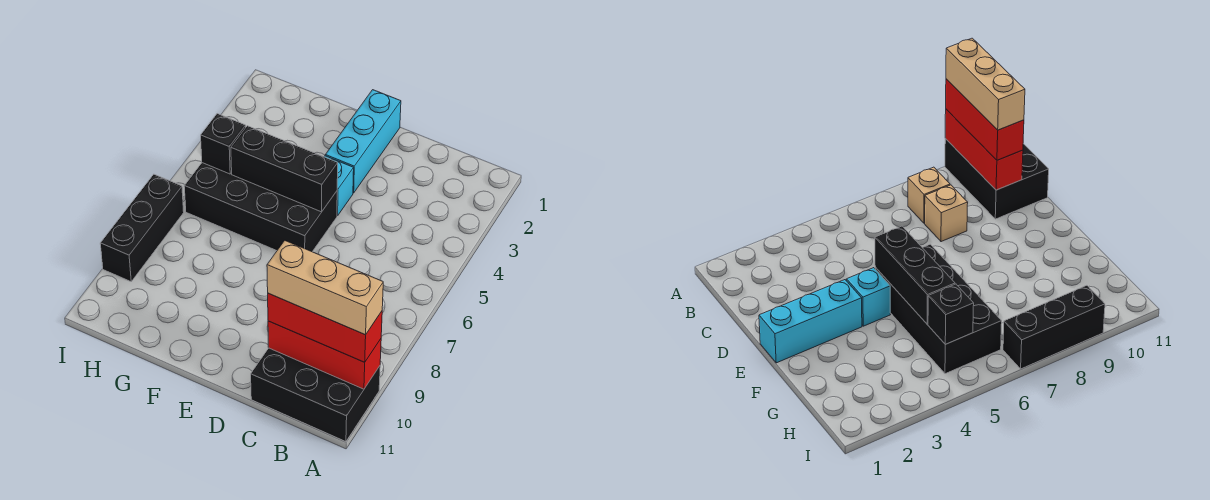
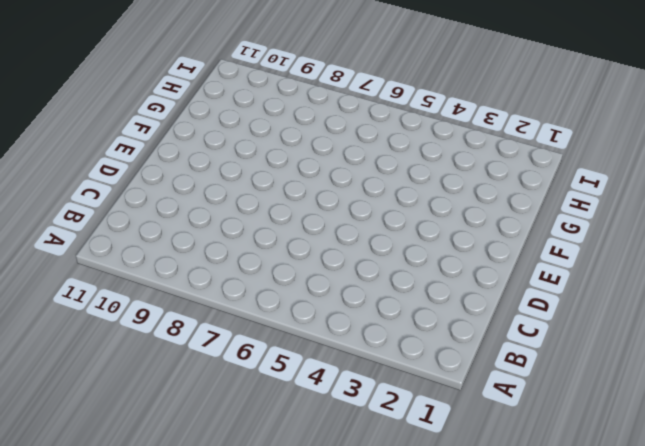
none -> black 2x3 brick [251,348,380,442]
none -> tan 1x1 brick [908,167,950,223]
none -> tan 1x1 brick [925,185,968,242]

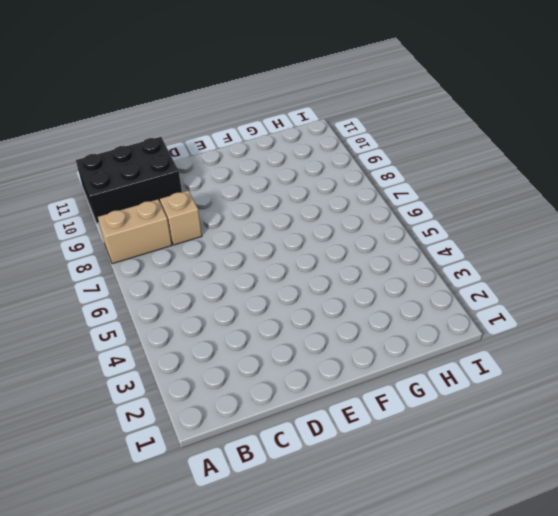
tan 1x2 brick [98,199,172,264] -> tan 1x1 brick [908,167,950,223]
none -> cyan 1x3 brick [325,90,401,193]
none -> cyan 1x1 brick [324,156,354,216]
none -> black 2x4 brick [184,163,337,252]

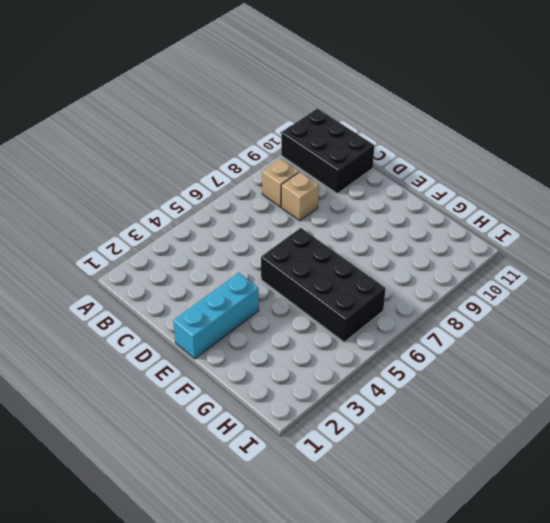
none -> cyan 1x1 brick [324,156,354,216]
none -> black 1x3 brick [100,174,184,281]
none -> red 1x3 brick [268,321,381,389]

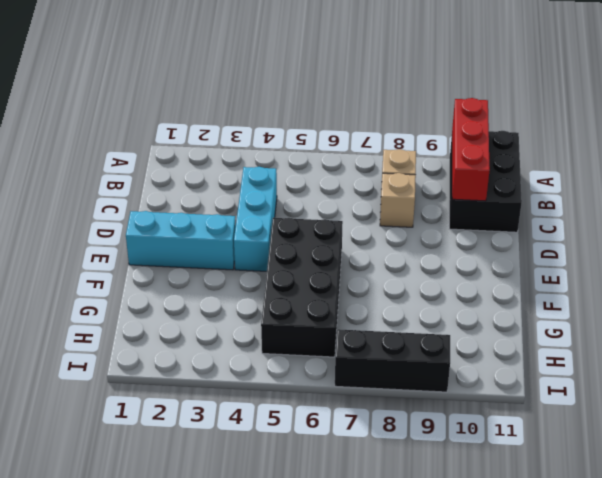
cyan 1x3 brick [234,167,277,271] -> cyan 1x1 brick [324,156,354,216]
none -> black 1x3 brick [231,126,338,212]
none -> black 1x1 brick [201,114,246,174]
none -> red 1x3 brick [268,293,382,362]

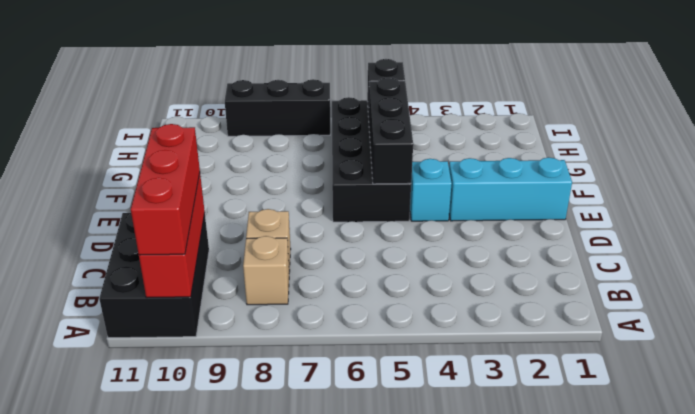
none -> tan 1x3 brick [267,241,383,335]

